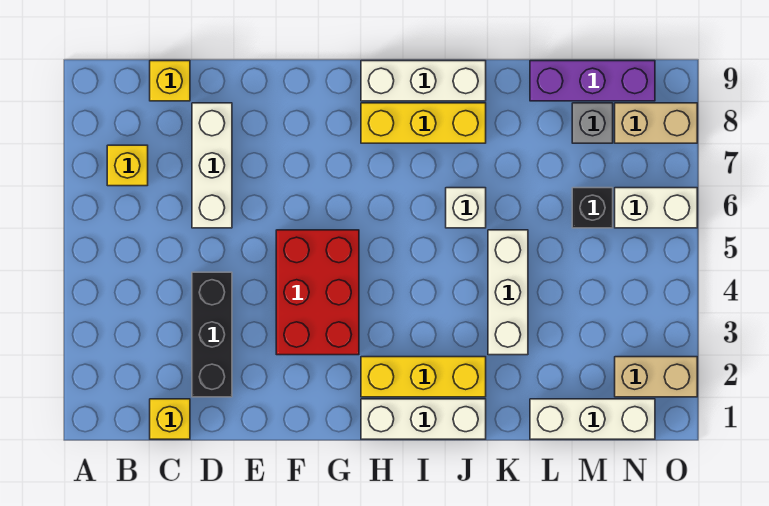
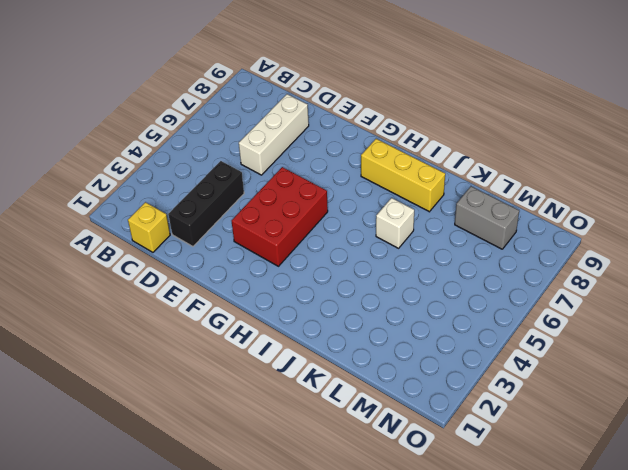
grey 1x2 brick [455,186,519,249] -> grey 1x1 brick [572,103,613,143]
none -> yellow 1x1 brick [107,145,148,186]
none -> yellow 1x1 brick [150,61,190,101]
none -> white 1x3 brick [361,399,486,439]

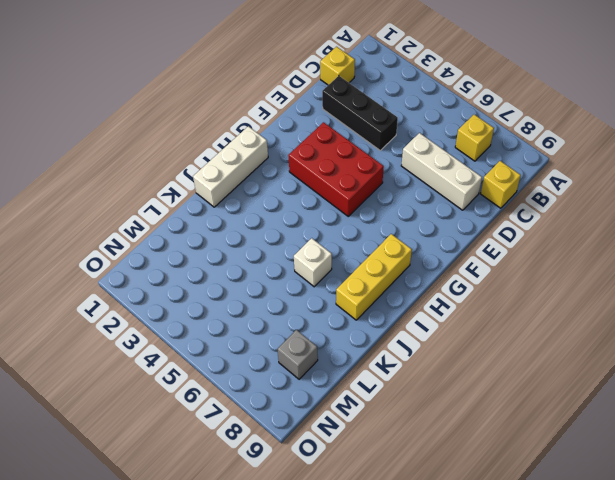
none -> yellow 1x3 brick [361,357,486,397]
none -> white 1x3 brick [361,61,486,101]
none -> white 1x3 brick [488,230,528,355]

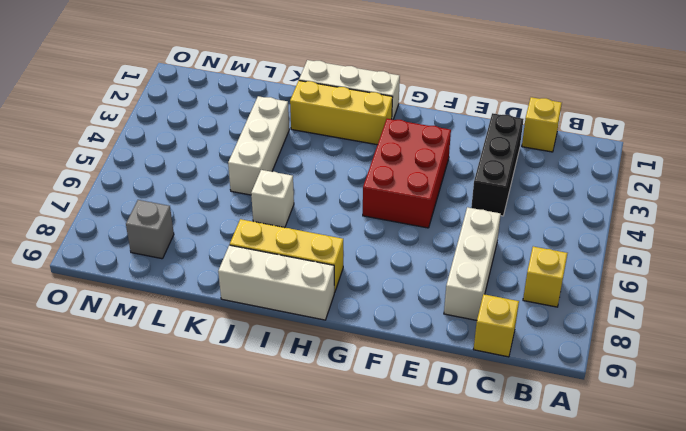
none -> white 1x3 brick [530,399,655,439]
none -> purple 1x3 brick [530,61,655,101]
none -> black 1x1 brick [572,188,613,228]

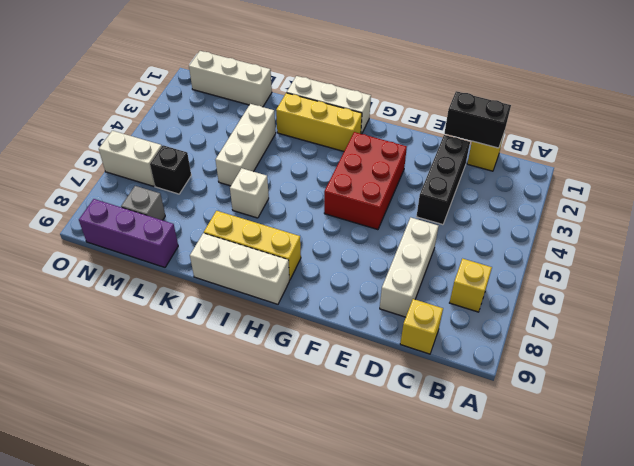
black 1x2 brick [445,91,511,148] -> none
none -> tan 1x2 brick [615,357,697,397]
none -> tan 1x2 brick [615,103,697,143]

